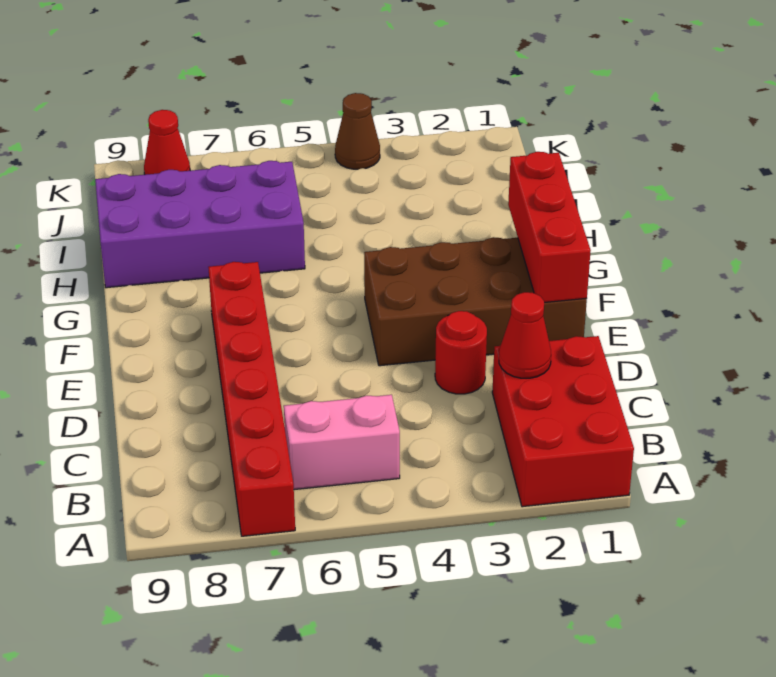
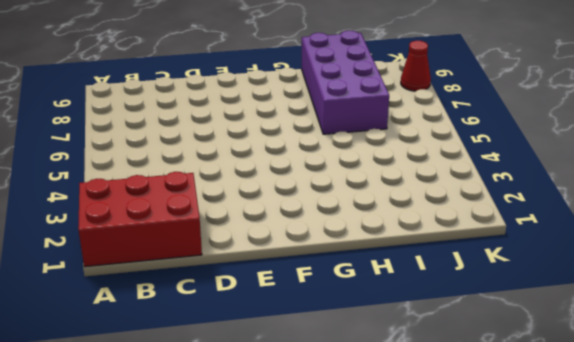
none -> red 1x6 brick [208,262,295,536]
none -> pink 1x2 brick [284,395,400,490]

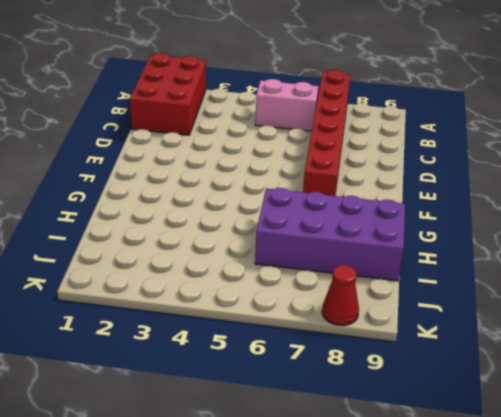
none -> red 1x1 round brick [435,311,487,394]
none -> brown 2x4 brick [364,237,587,366]

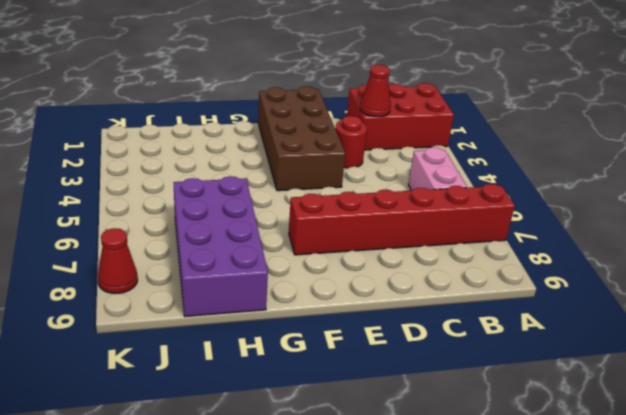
none -> brown 1x1 cone [335,93,380,169]
none -> red 1x3 brick [508,152,591,302]

